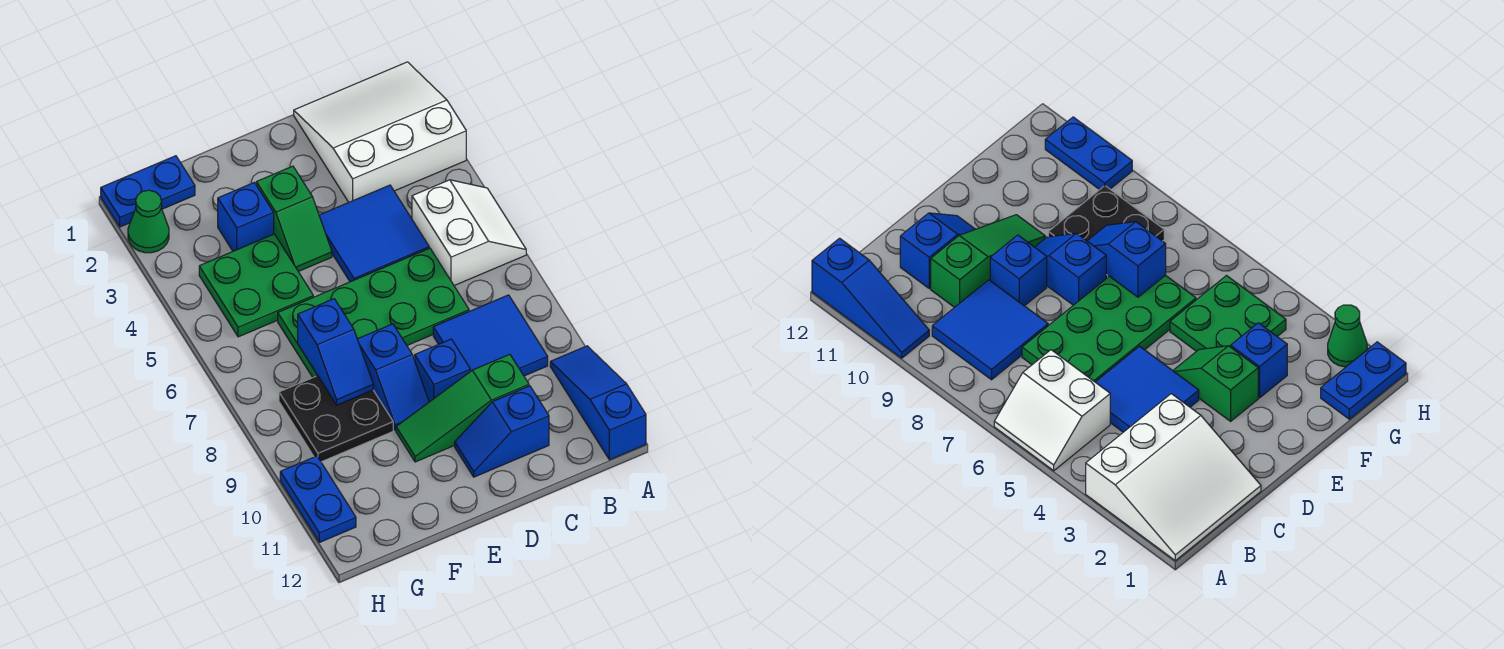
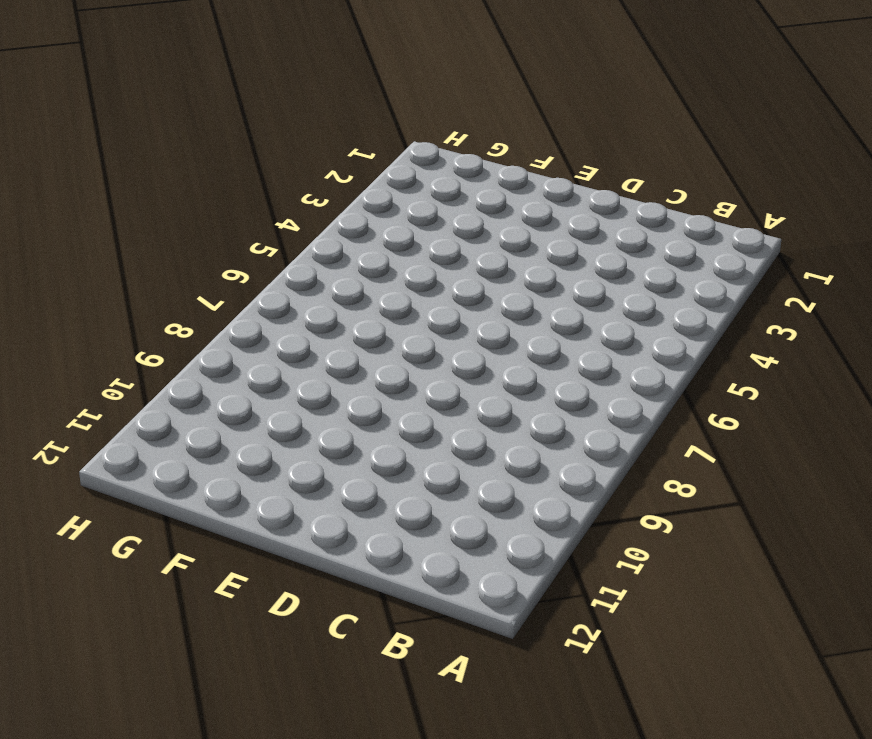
none -> white 3x3 slope [294,62,466,202]
none -> white 2x2 slope [412,180,526,286]
none -> blue 1x3 slope [550,346,646,460]

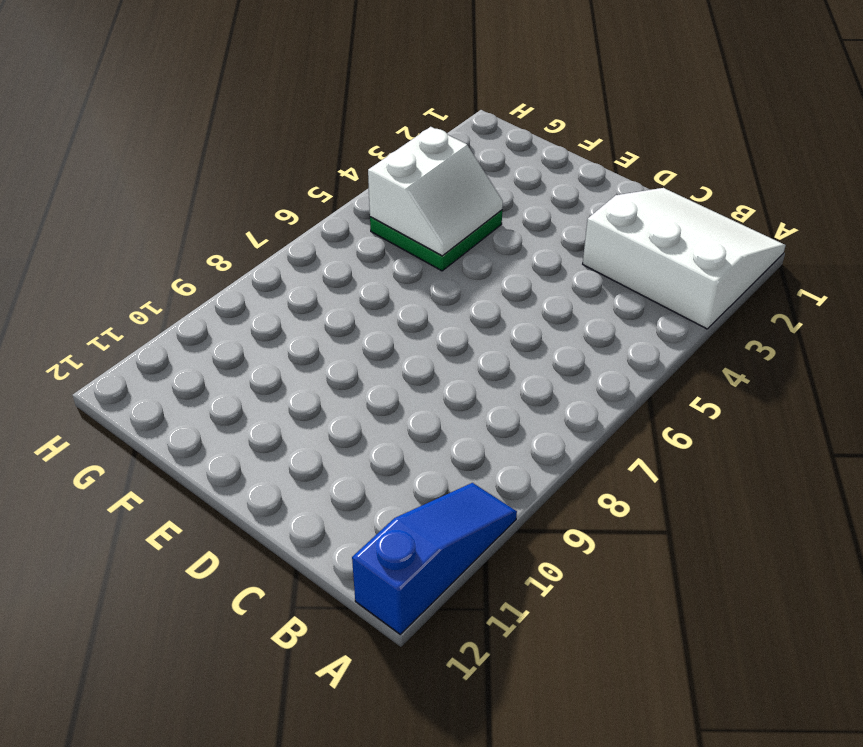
white 2x2 slope [368,127,503,256] -> white 2x2 slope moved to [412,180,526,286]
none -> blue 2x2 tile [433,295,548,376]
none -> blue 2x2 tile [319,185,429,282]
none -> green 2x4 plate [278,248,469,377]

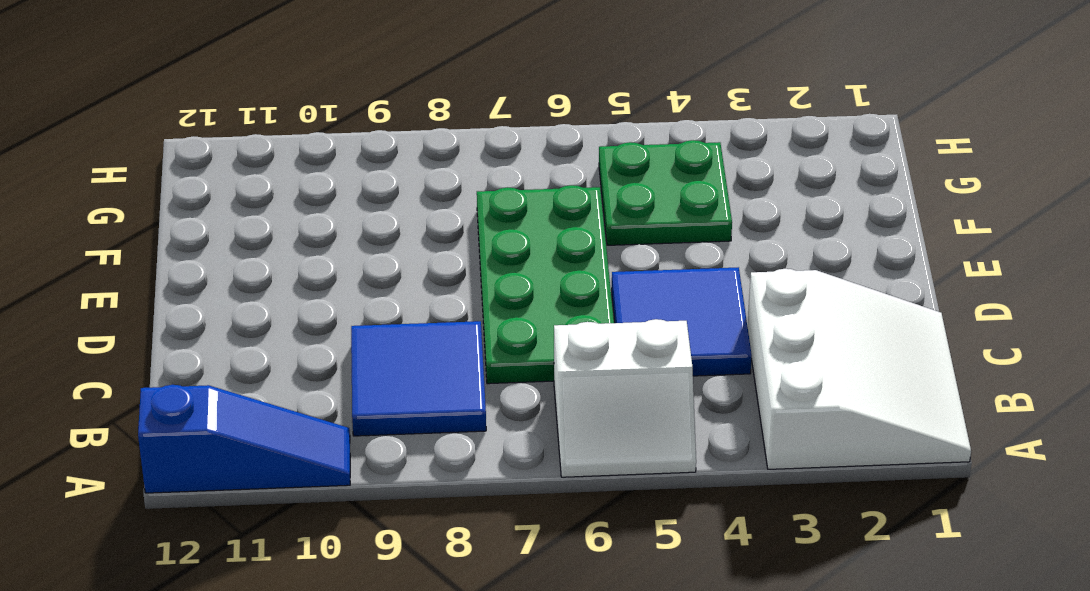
none -> green 1x3 slope [396,354,529,462]
none -> blue 1x2 slope [455,386,549,477]
none -> blue 1x1 brick [415,339,470,402]

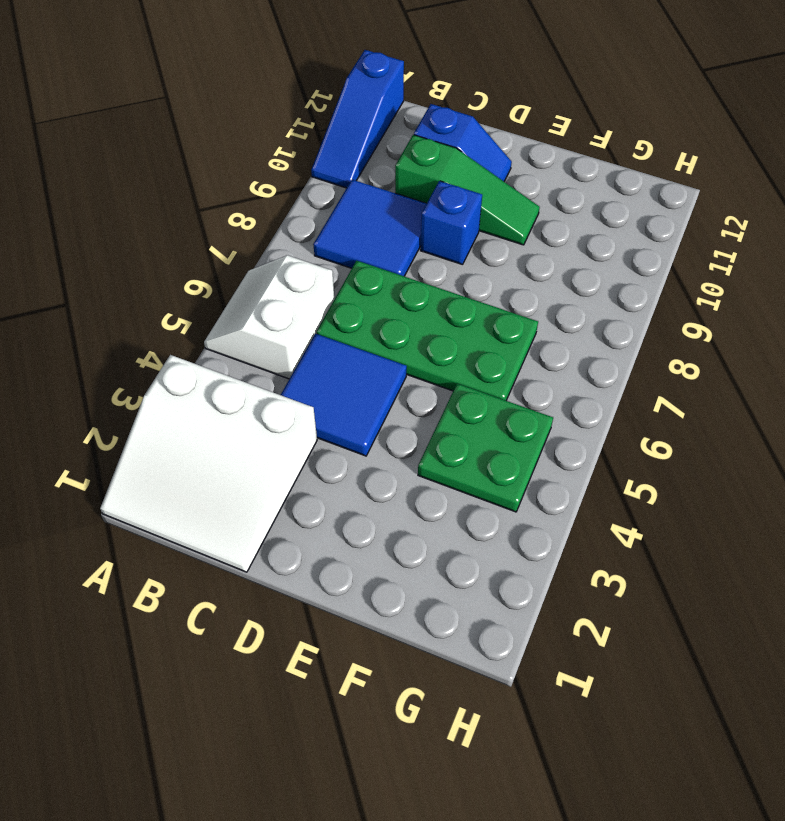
none -> green 1x2 slope [256,166,332,272]
none -> blue 1x2 slope [357,324,429,430]
none -> blue 1x1 brick [218,183,274,251]

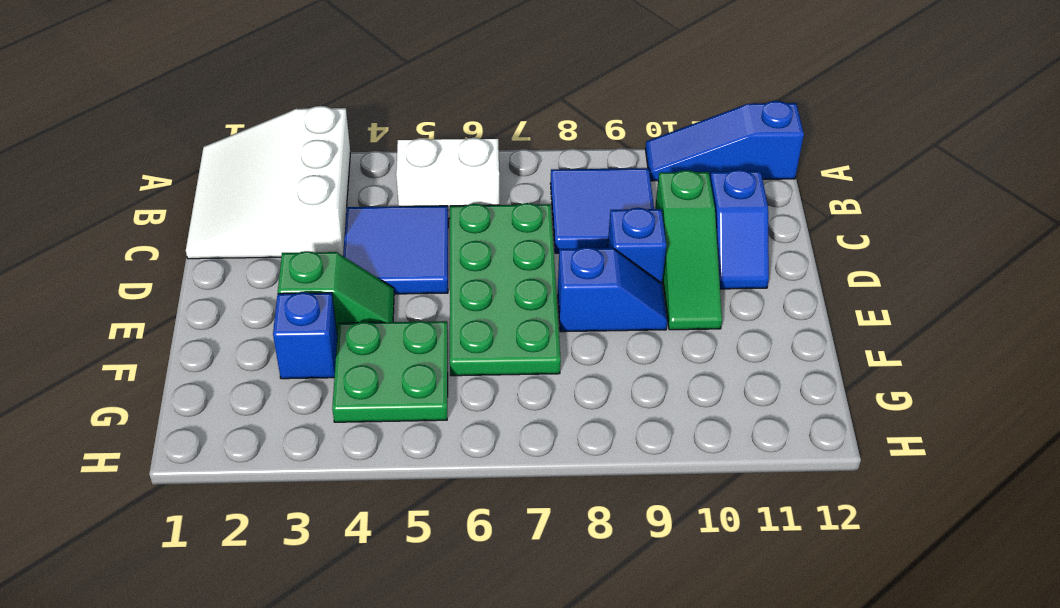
none -> black 2x2 plate [279,376,393,462]
none -> blue 1x2 plate [101,156,195,227]
none -> green 1x1 cone [128,190,169,253]

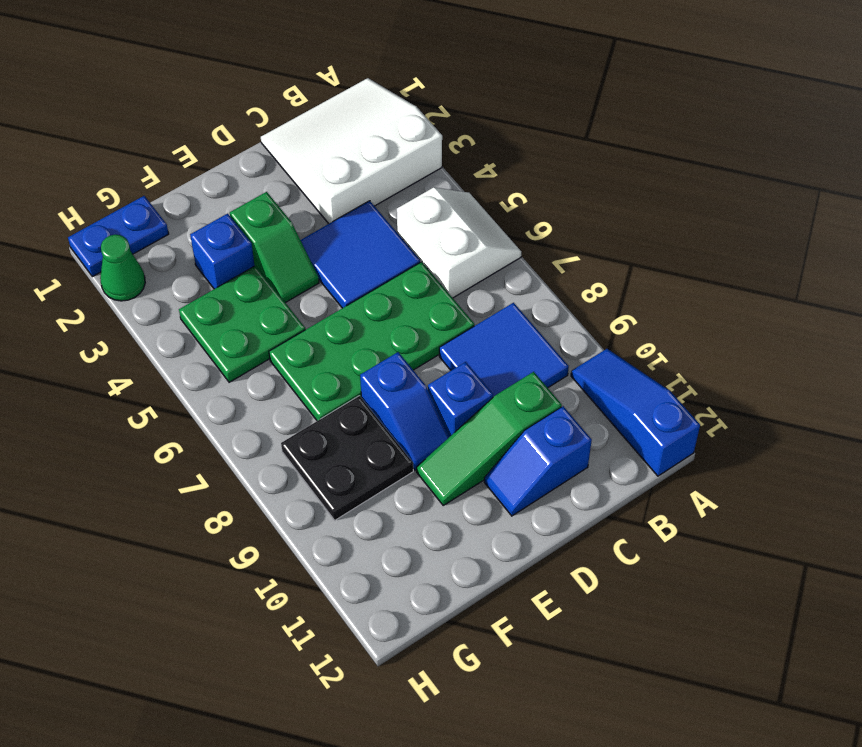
none -> blue 1x2 plate [280,456,356,542]
none -> blue 1x2 slope [298,299,373,405]

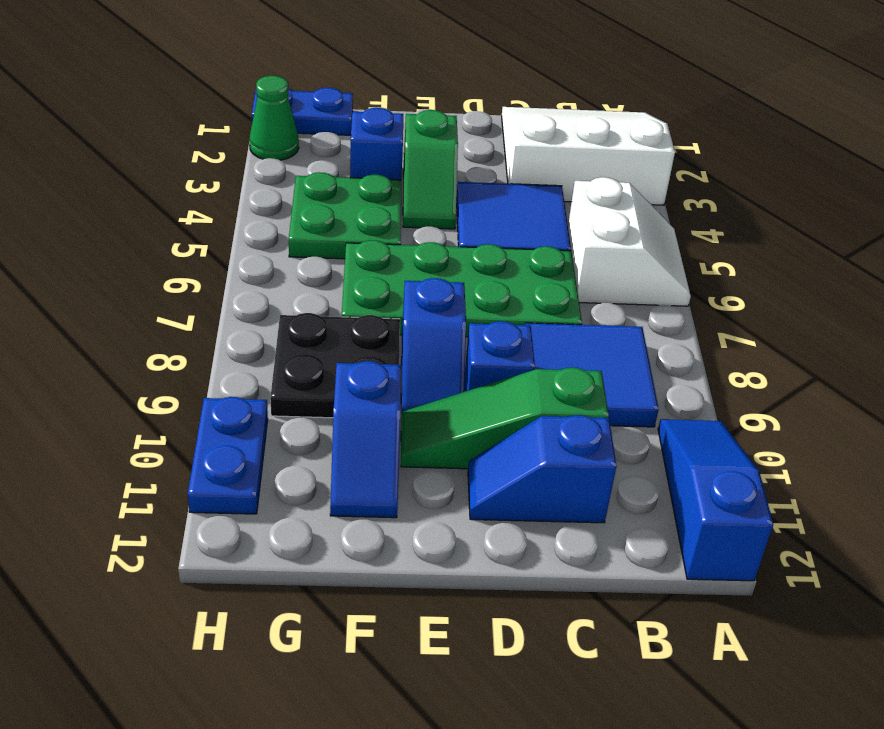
blue 1x2 slope [330,361,401,518] -> blue 1x2 slope moved to [298,299,373,405]

